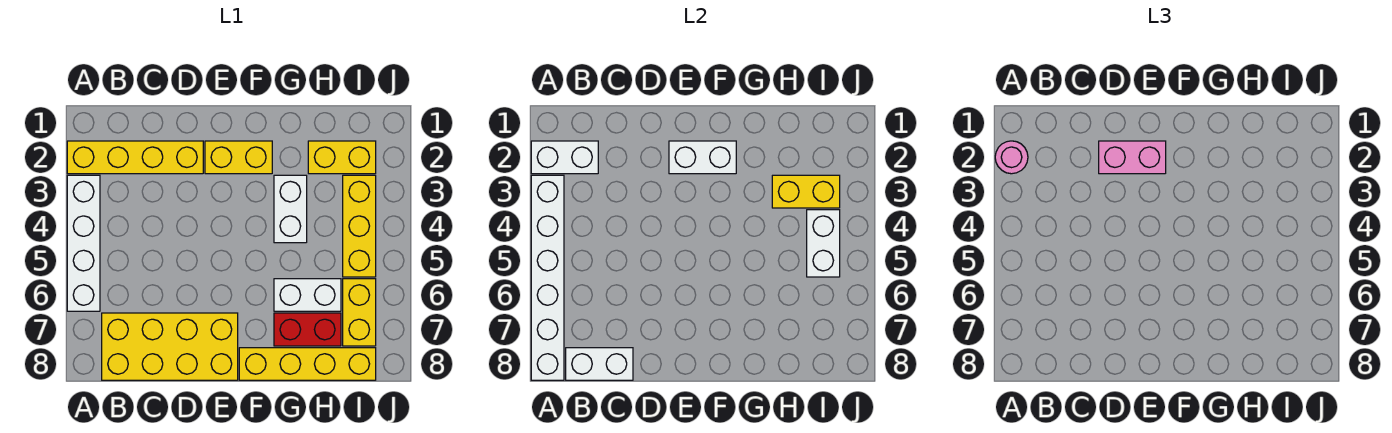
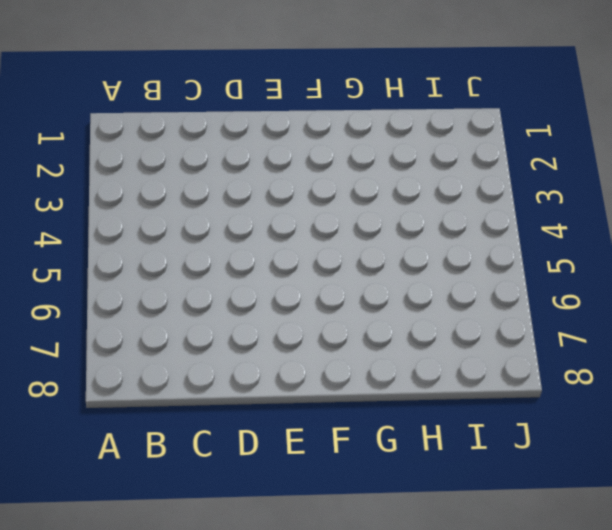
none -> yellow 1x4 brick [67,141,203,174]
none -> white 1x4 brick [67,175,100,311]
none -> yellow 2x4 brick [102,313,238,380]

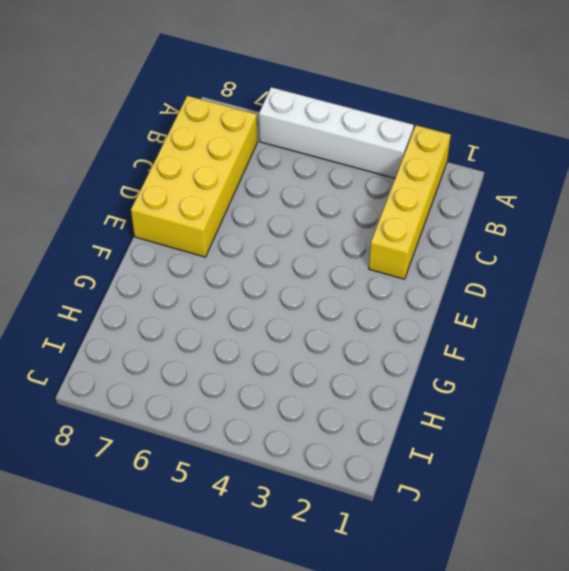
none -> yellow 1x2 brick [205,141,272,174]
none -> yellow 1x4 brick [239,348,376,380]
none -> white 1x2 brick [274,175,307,243]

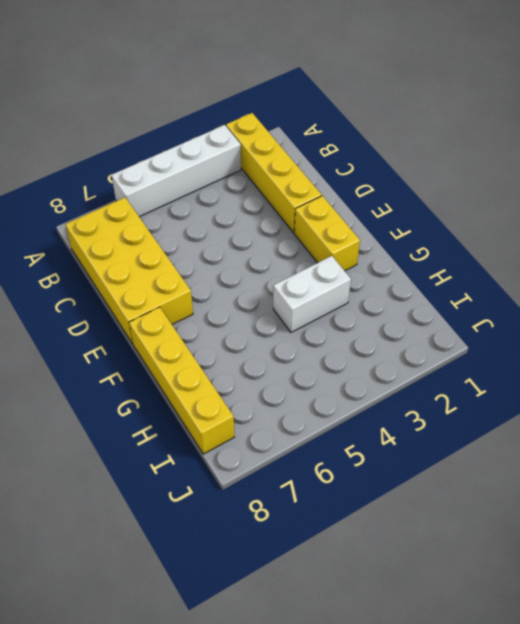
none -> white 1x2 brick [274,279,341,311]
none -> red 1x2 brick [274,313,341,346]
none -> yellow 1x2 brick [308,141,376,174]

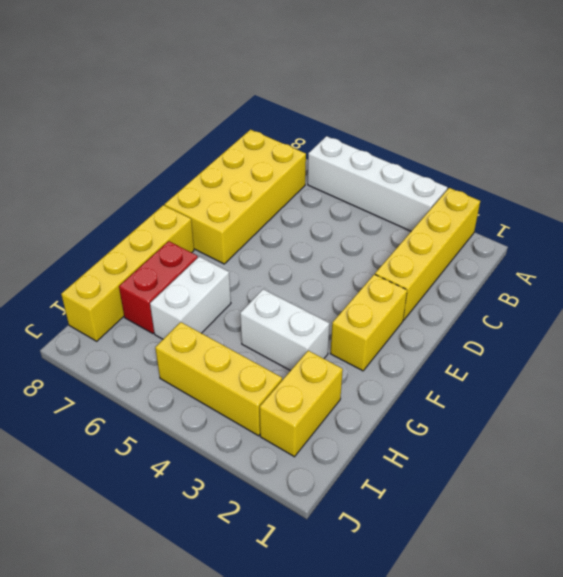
none -> yellow 1x2 brick [343,279,376,346]
none -> white 1x2 brick [531,141,598,174]
none -> white 1x6 brick [531,175,564,380]

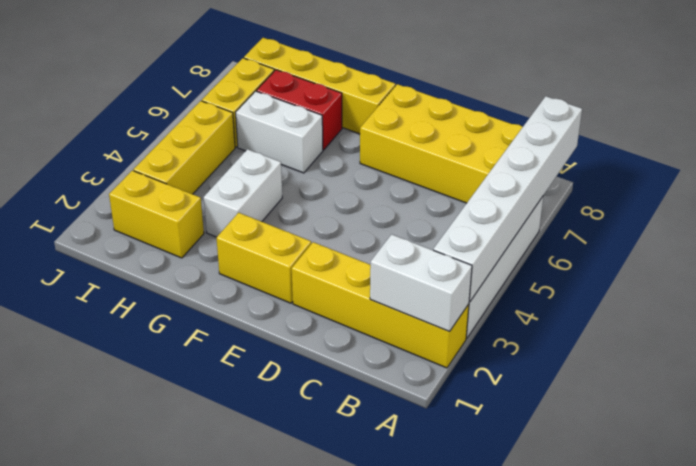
none -> white 1x2 brick [566,348,633,380]
none -> white 1x2 brick [669,141,736,174]
none -> yellow 1x2 brick [772,175,840,208]

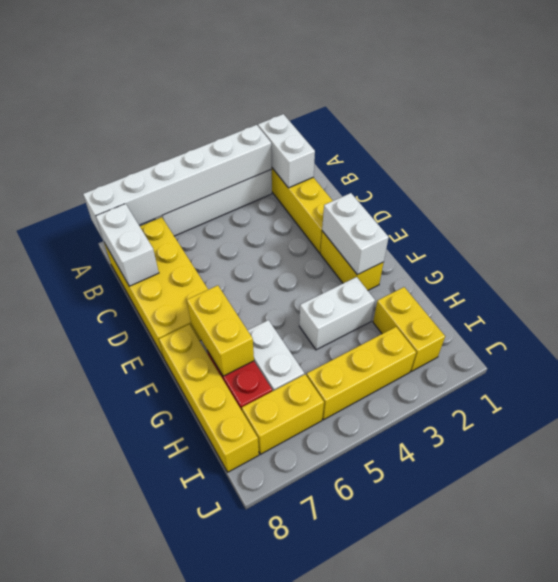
yellow 1x2 brick [187,285,254,376] -> yellow 1x2 brick moved to [772,175,840,208]
none -> white 1x2 brick [807,210,840,277]
none -> pink 1x1 round brick [995,141,1028,174]
none -> pink 1x2 brick [1099,141,1166,174]

